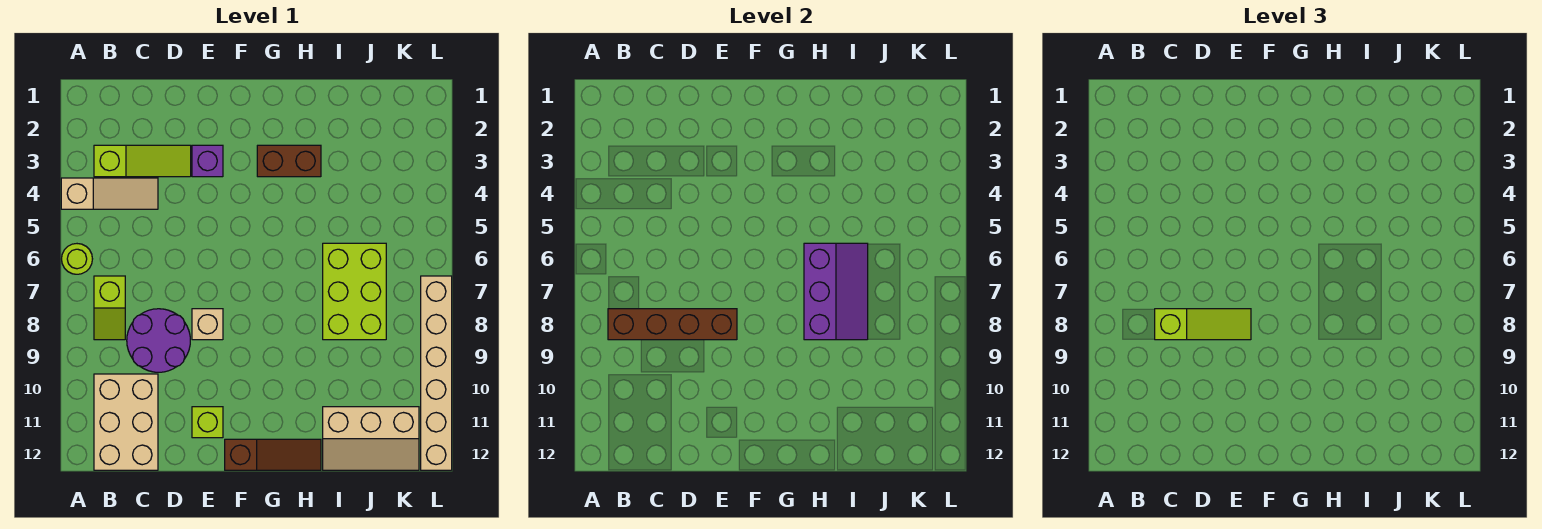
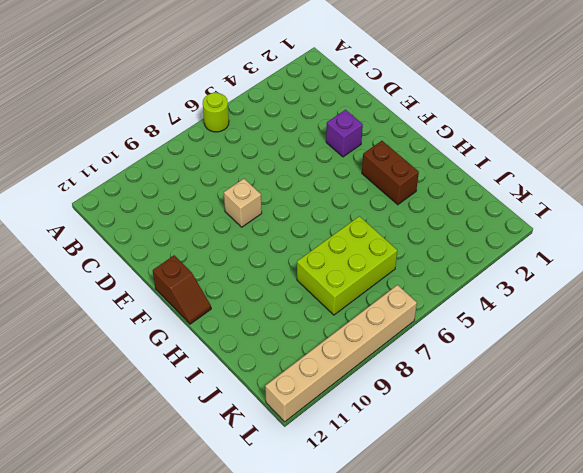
brown 1x2 slope [153,255,211,324] -> brown 1x3 slope [225,439,321,470]
none -> tan 1x3 slope [61,178,158,209]
none -> lime 1x3 slope [94,145,191,177]
none -> lime 1x2 slope [94,276,125,340]

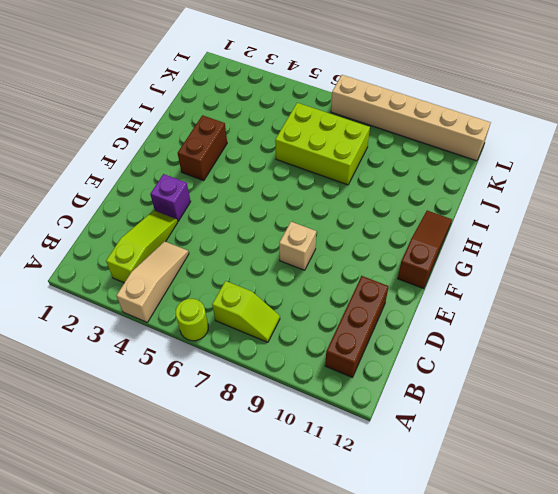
brown 1x3 brick [325,276,389,377] -> tan 2x3 brick [94,374,158,470]
none -> purple 2x2 round brick [127,309,190,372]
none -> lime 1x1 brick [192,407,223,438]
none -> tan 2x3 slope [323,407,419,470]

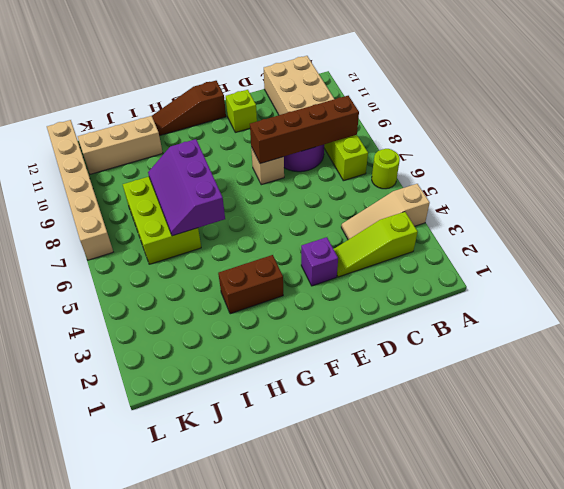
none -> lime 1x3 slope [1155,309,1251,340]

